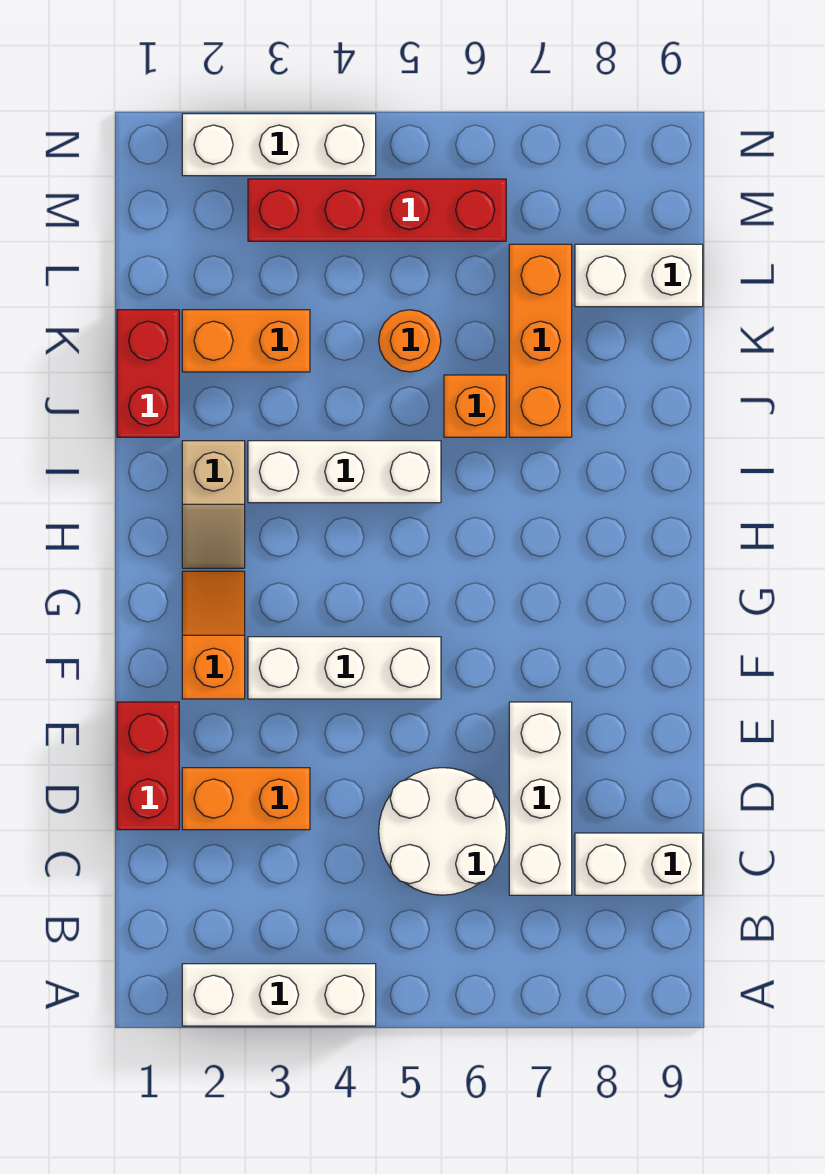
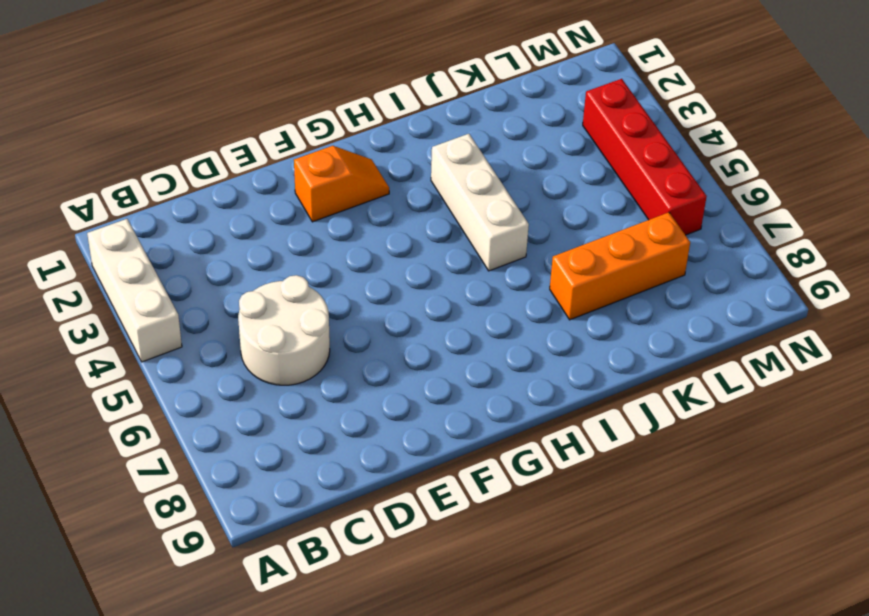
none -> white 1x3 brick [509,702,572,895]
none -> white 1x2 brick [575,833,703,895]
none -> red 1x2 brick [117,702,179,830]

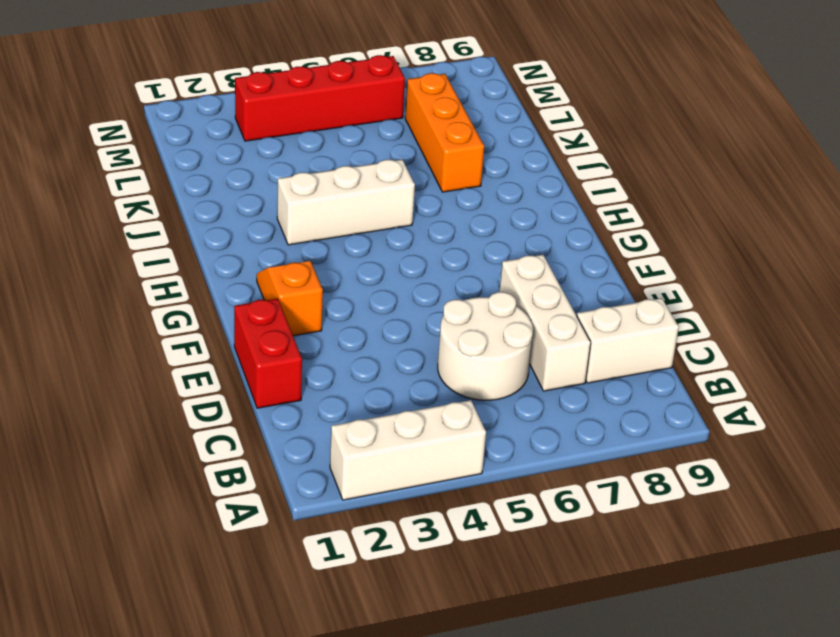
none -> orange 1x2 brick [182,768,310,830]
none -> white 1x3 brick [248,637,441,699]
none -> tan 1x2 slope [182,441,245,568]

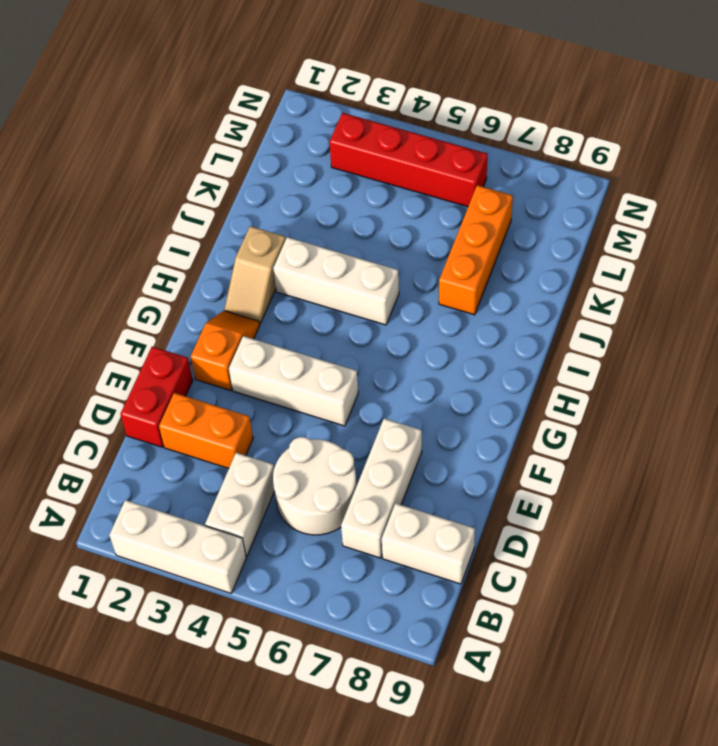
white 1x2 brick [205,453,275,556] -> white 1x2 brick turned to [575,244,703,307]
none -> red 1x2 brick [117,310,179,437]
none -> orange 1x1 brick [444,375,506,437]
none -> orange 1x2 brick [182,310,310,372]

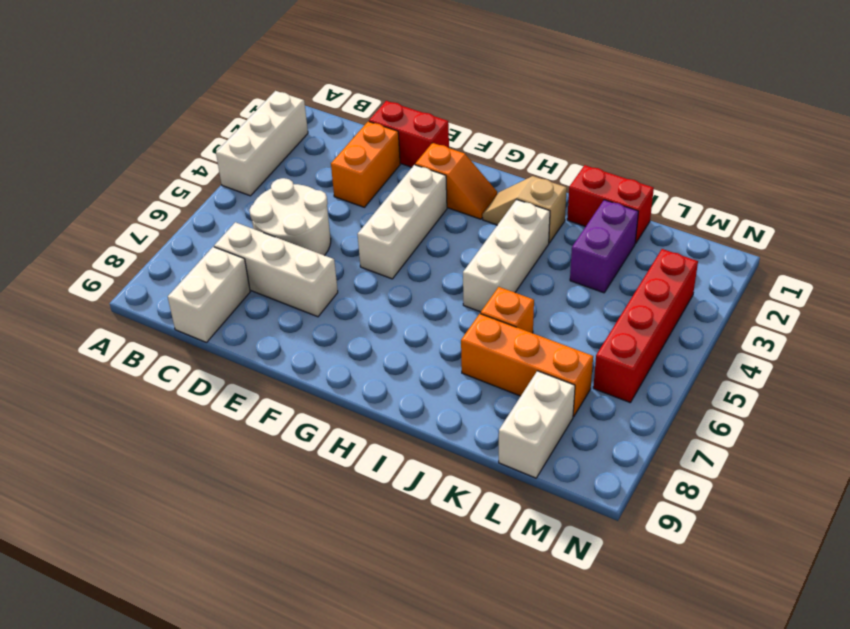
purple 1x2 brick [570,200,638,293] -> orange 1x2 brick [182,310,310,372]
none -> orange 1x1 round brick [379,310,441,372]
none -> white 1x3 brick [182,114,376,176]

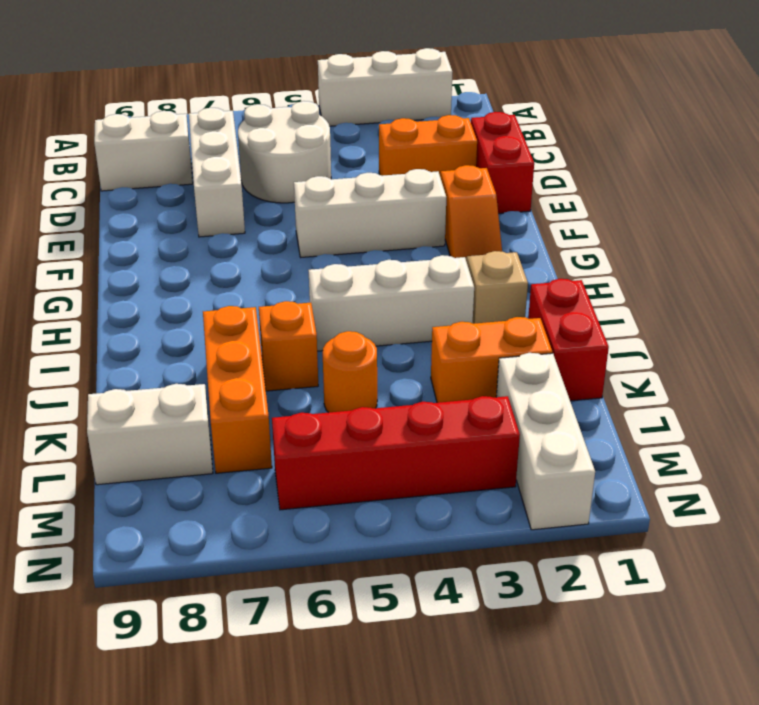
white 1x3 brick [496,353,595,530] -> white 1x3 brick turned to [182,114,376,176]

